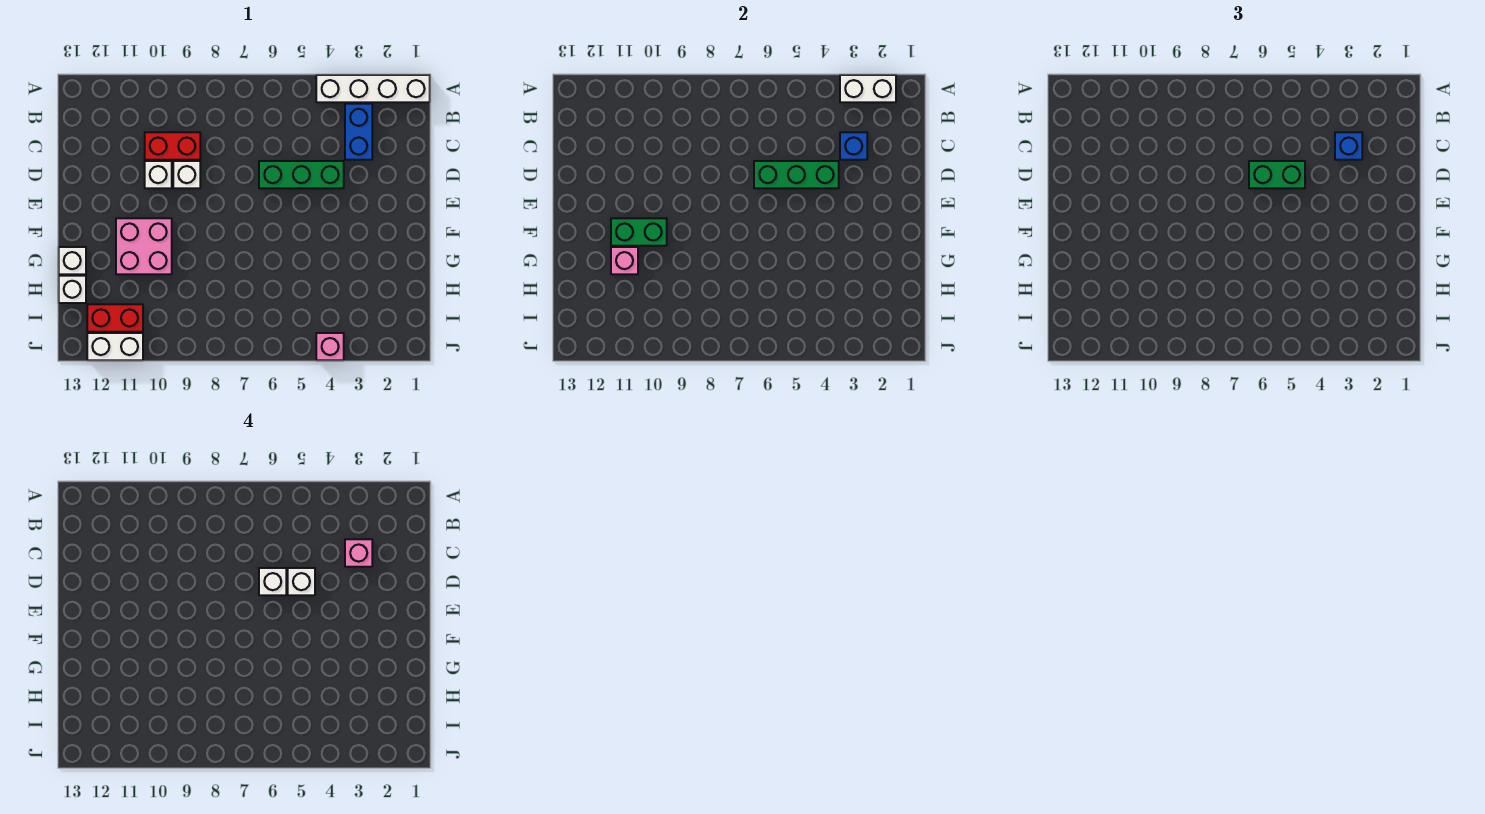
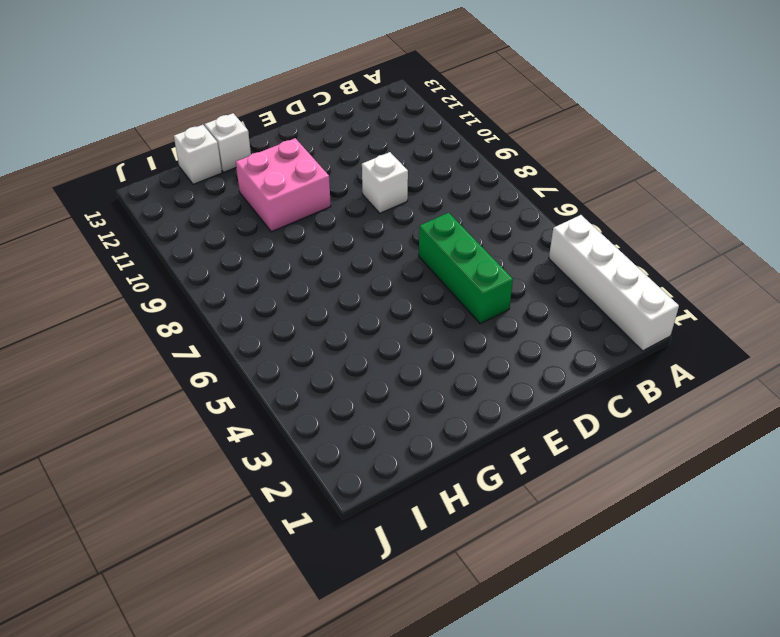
none -> blue 1x2 brick [345,104,372,160]
none -> red 1x2 brick [145,132,200,160]
none -> white 1x1 brick [145,161,172,188]

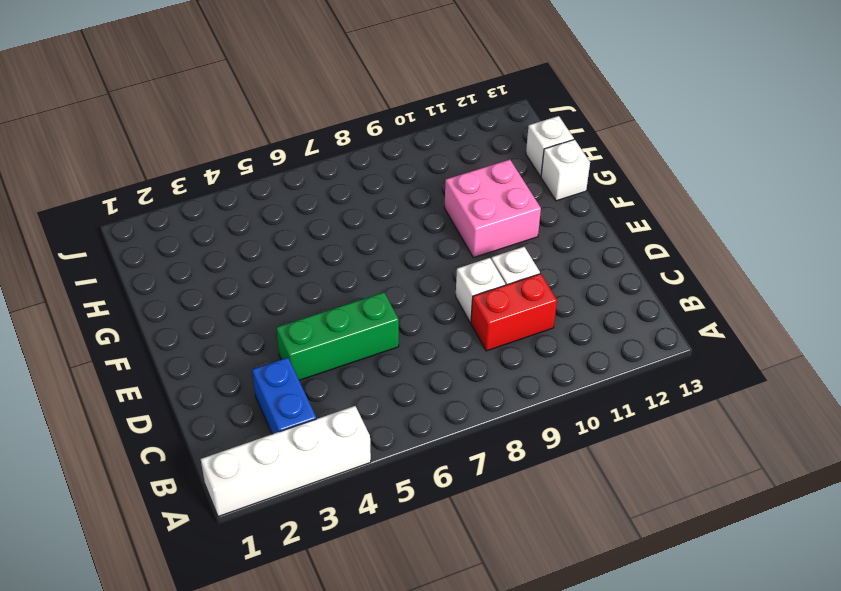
none -> red 1x2 brick [87,304,143,332]
none -> pink 1x1 brick [316,333,344,360]
none -> white 1x2 brick [87,333,143,360]

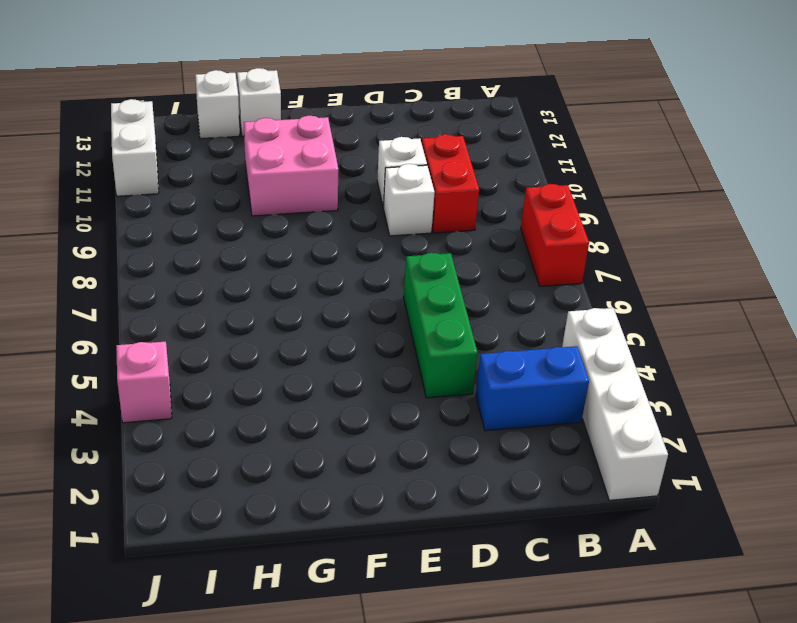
red 1x2 brick [521,184,589,286] -> red 1x2 brick moved to [87,304,143,332]
none -> white 1x2 brick [840,75,896,102]
none -> blue 1x1 brick [840,132,867,160]
none -> green 1x3 brick [754,161,839,188]

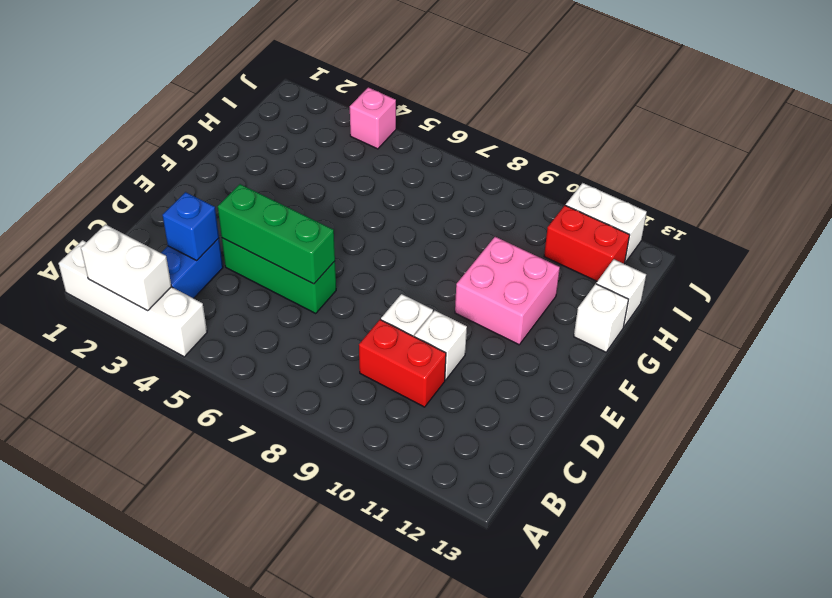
none -> green 1x2 brick [611,218,667,246]
none -> pink 1x1 brick [611,247,638,274]
none -> blue 1x1 brick [1335,132,1362,160]

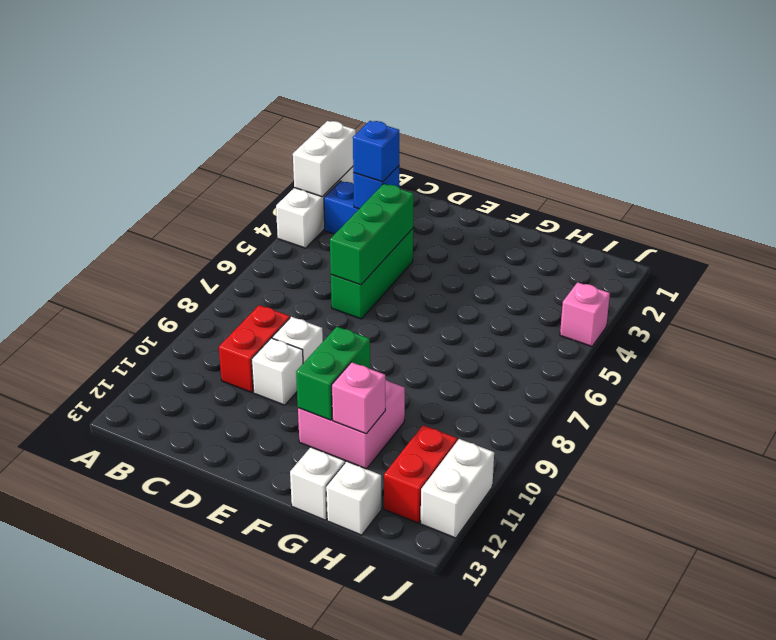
none -> green 1x2 brick [1249,161,1305,188]
none -> pink 1x1 brick [345,539,372,567]
none -> white 1x1 brick [288,568,315,595]

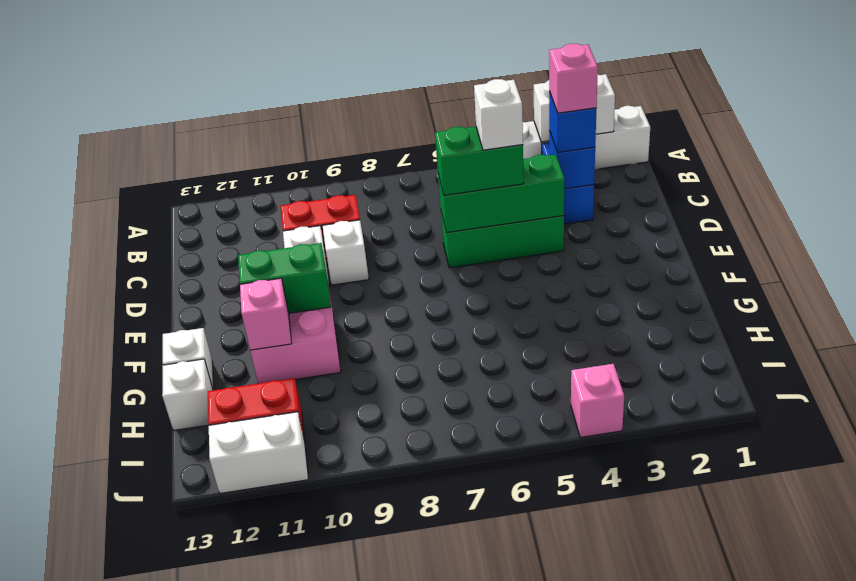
none -> white 1x1 brick [259,568,286,595]

